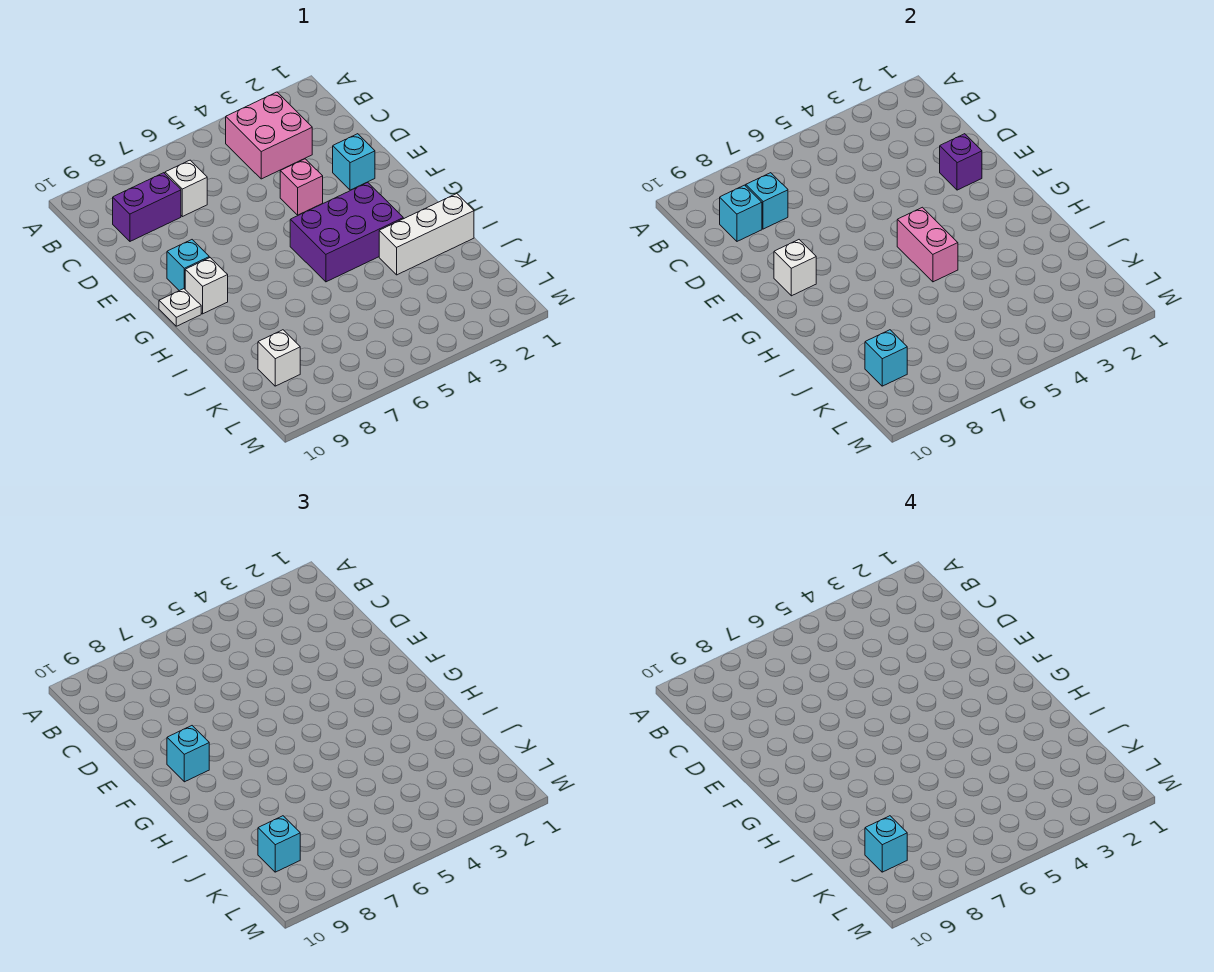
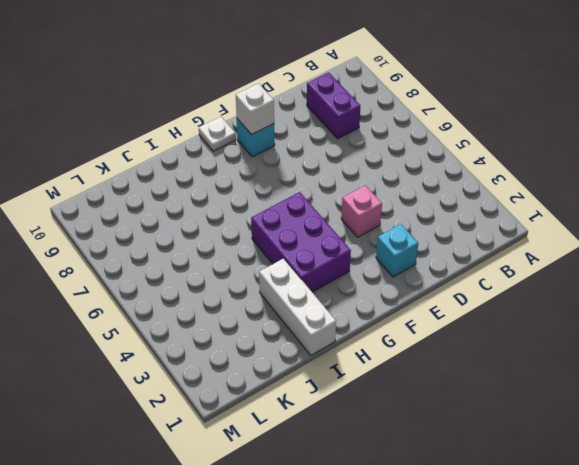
none -> pink 2x2 brick [226,92,312,179]
none -> white 1x1 brick [165,160,207,217]
none -> white 1x1 brick [185,258,228,314]

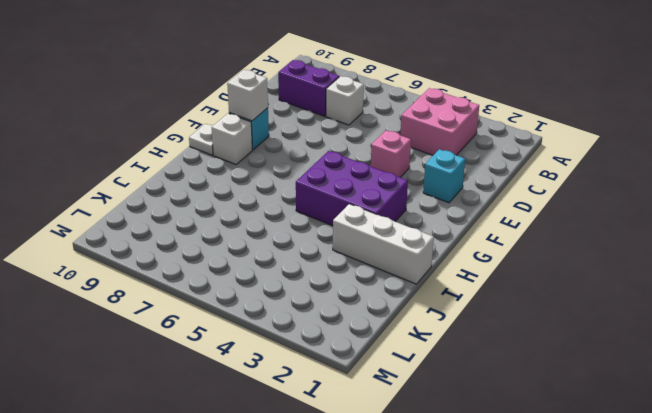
none -> white 1x1 brick [258,330,300,386]
none -> cyan 1x1 brick [746,173,788,229]
none -> cyan 1x1 brick [720,185,762,241]

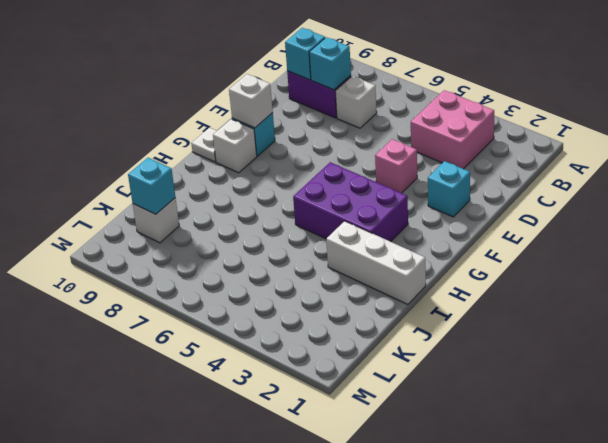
none -> purple 1x1 brick [940,134,982,190]
none -> pink 1x2 brick [897,207,958,282]
none -> cyan 1x1 brick [167,726,209,782]

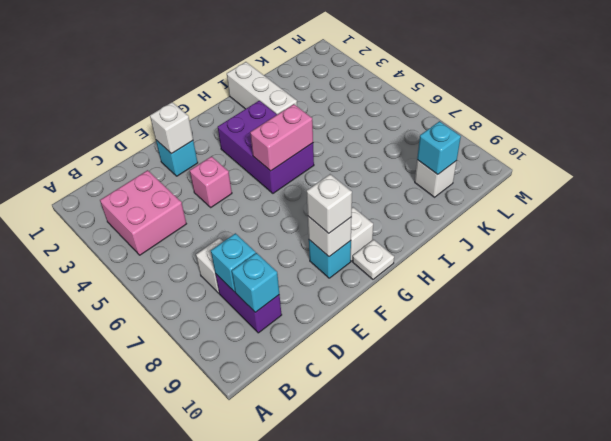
white 1x1 brick [150,102,193,154] -> purple 1x1 brick [940,134,982,190]
white 1x1 brick [307,174,352,233] -> cyan 1x1 brick [167,726,209,782]
none -> cyan 1x1 brick [258,816,300,872]
none -> cyan 1x1 brick [865,816,907,872]

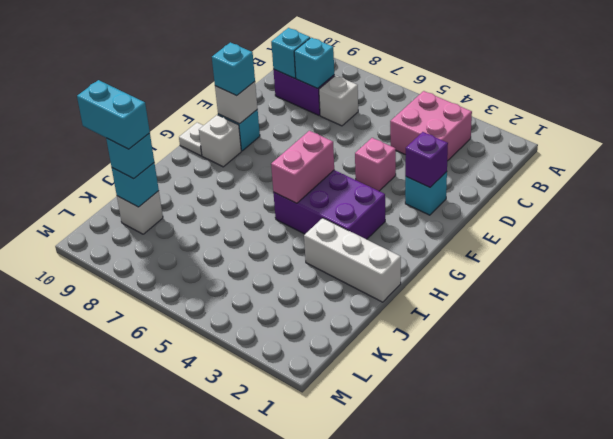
cyan 1x2 brick [77,80,150,149] -> cyan 1x1 brick [865,816,907,872]

